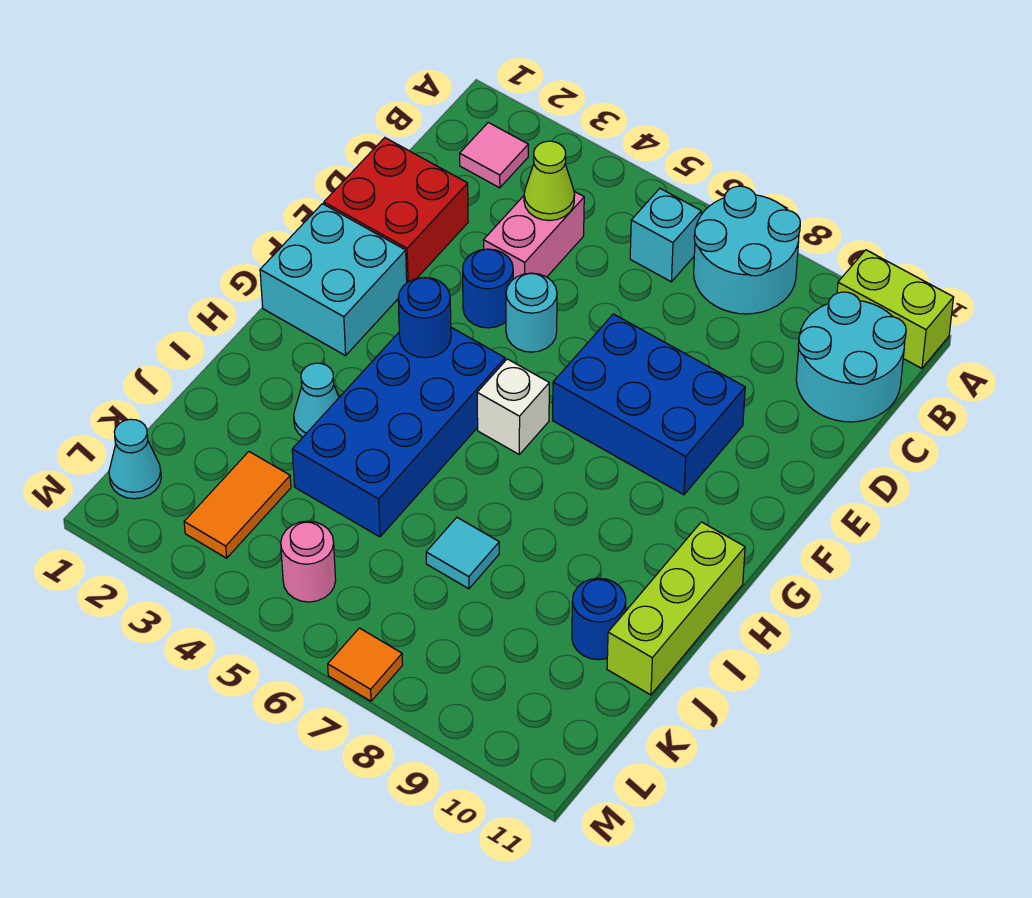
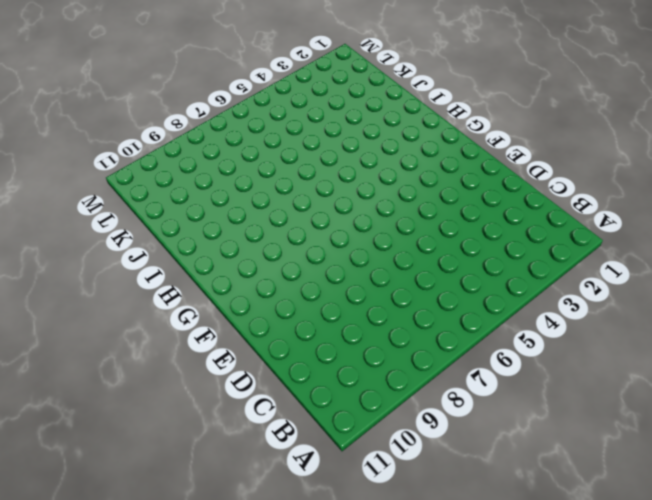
none -> cyan 2x2 round brick [694,186,800,314]
none -> lime 1x2 brick [837,250,954,368]
none -> pink 1x1 tile [460,122,528,188]

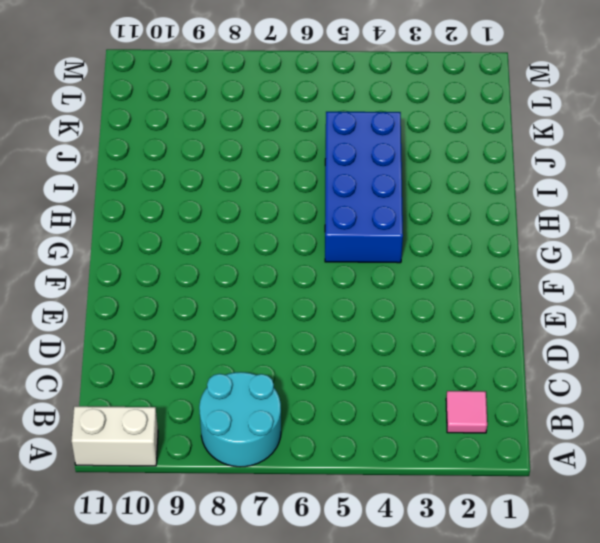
white 1x2 brick [71,406,158,466] -> lime 1x2 brick [837,250,954,368]
none -> cyan 1x1 brick [630,189,701,282]
none -> cyan 2x2 round brick [796,292,906,422]
none -> pink 1x2 brick [484,191,584,279]

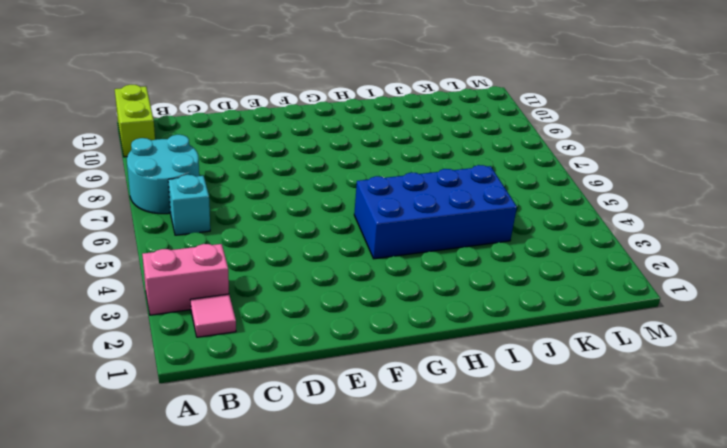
pink 1x2 brick [142,244,229,315] -> pink 1x2 brick moved to [484,191,584,279]
none -> cyan 2x2 round brick [796,292,906,422]
none -> red 2x2 brick [324,138,468,283]
none -> blue 1x1 round brick [463,249,513,328]

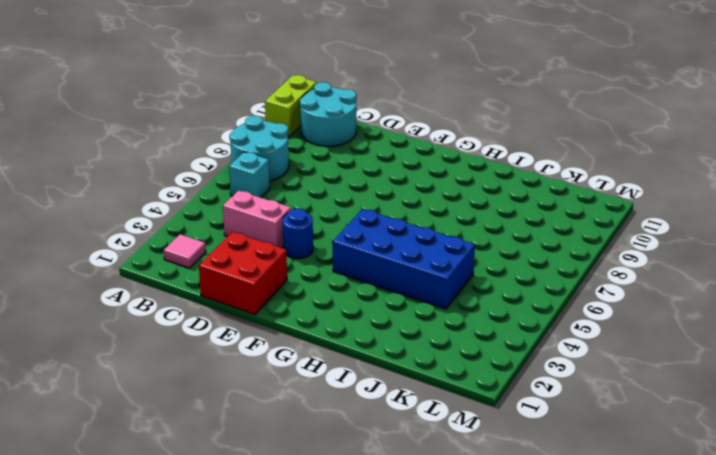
none -> cyan 1x1 round brick [506,273,557,352]
none -> blue 2x3 brick [553,314,745,495]
none -> cyan 2x2 brick [260,204,407,356]

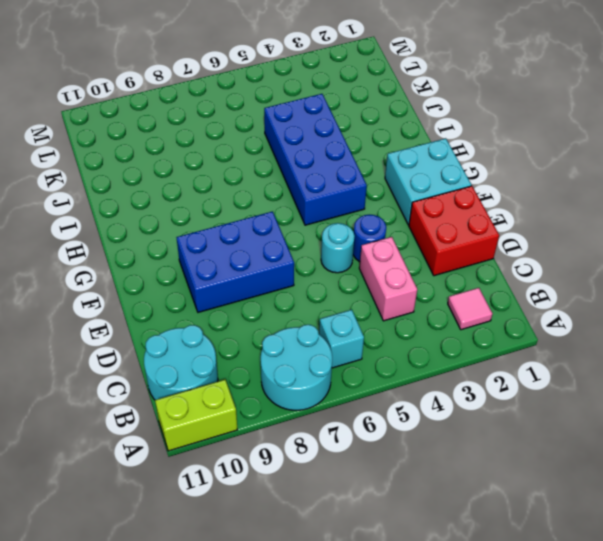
none -> white 1x1 brick [477,359,549,454]
none -> lime 1x3 brick [607,522,745,695]
none -> cyan 1x1 cone [294,363,339,437]

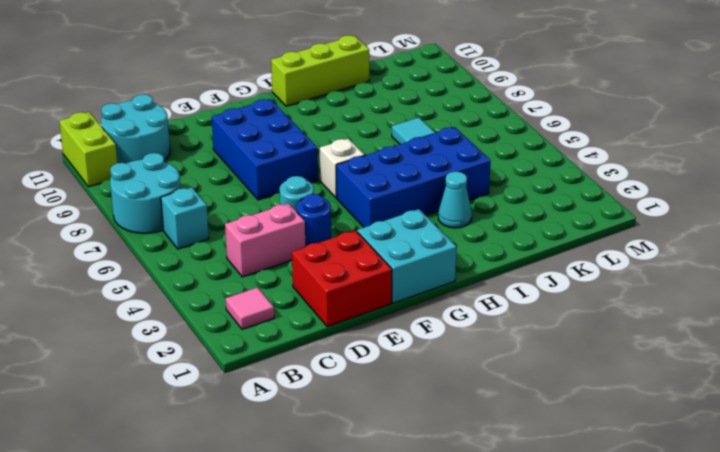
none -> blue 1x1 round brick [572,578,626,660]
none -> orange 1x2 tile [184,452,291,558]
none -> cyan 1x1 cone [109,419,161,499]

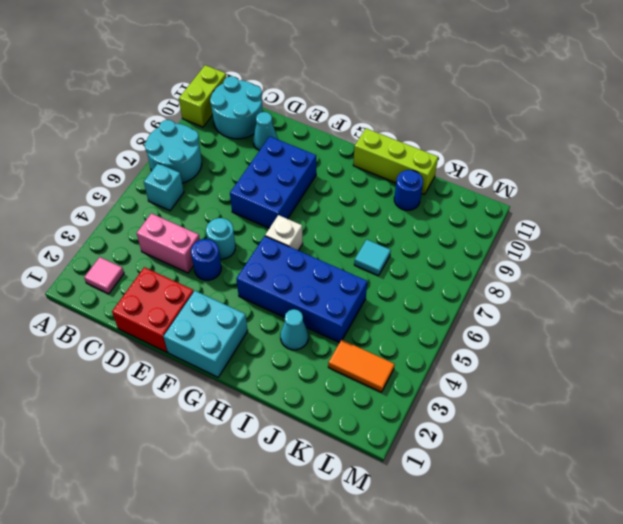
cyan 1x1 cone [253,112,278,151] -> cyan 1x1 cone moved to [109,419,161,499]
none -> pink 1x1 round brick [281,521,336,602]
none -> orange 1x1 tile [328,628,403,701]
none -> lime 1x1 cone [524,141,575,221]

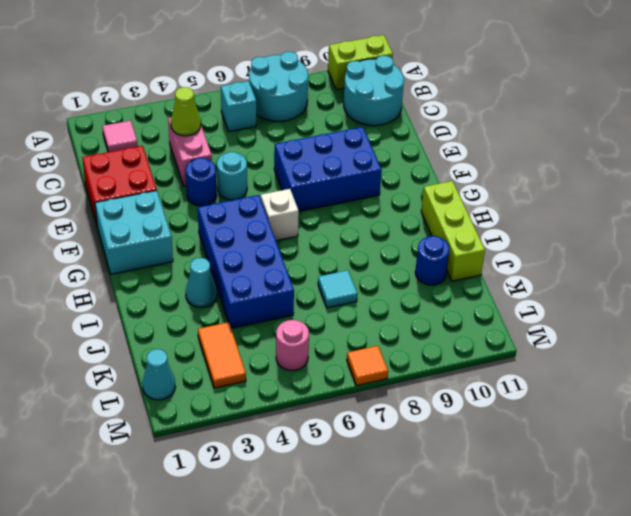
none -> blue 1x1 round brick [398,277,451,358]

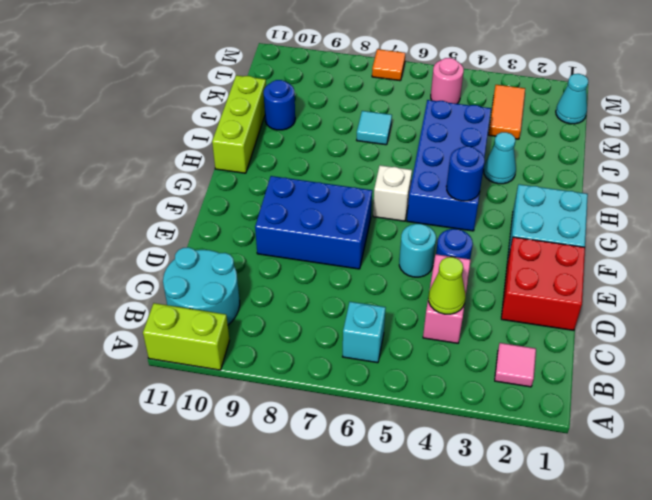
none -> cyan 2x2 round brick [694,186,800,314]

